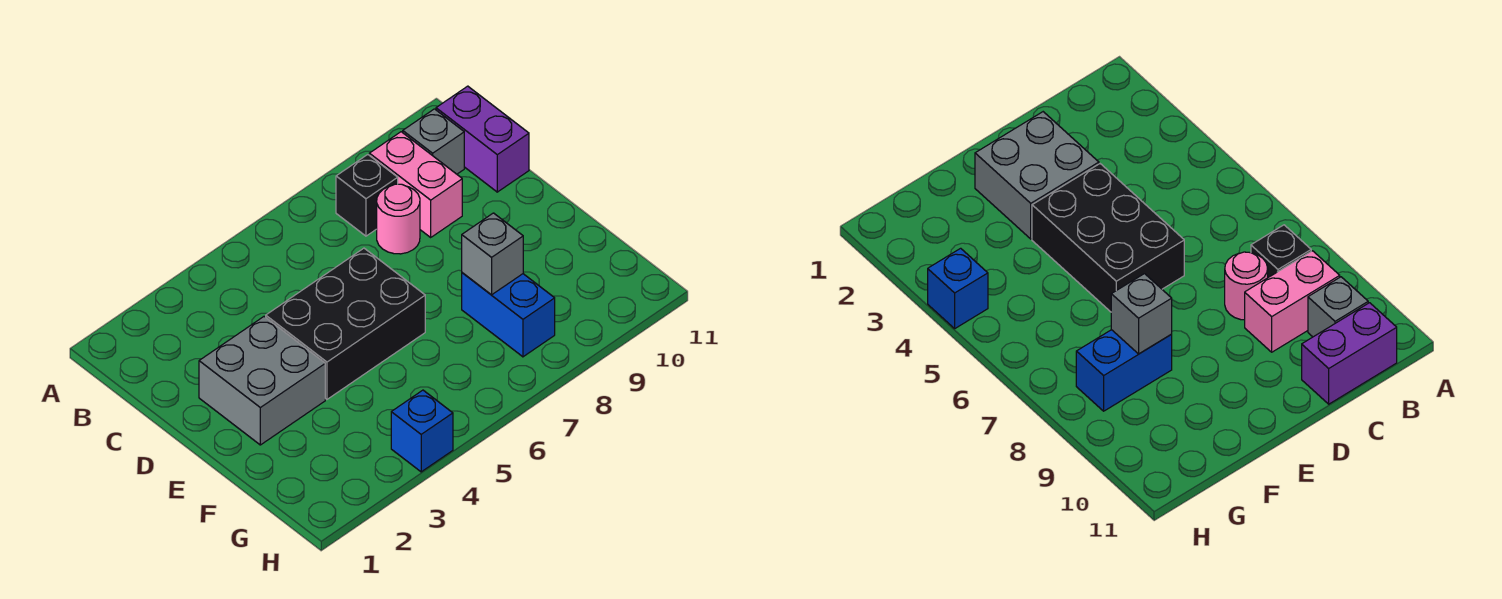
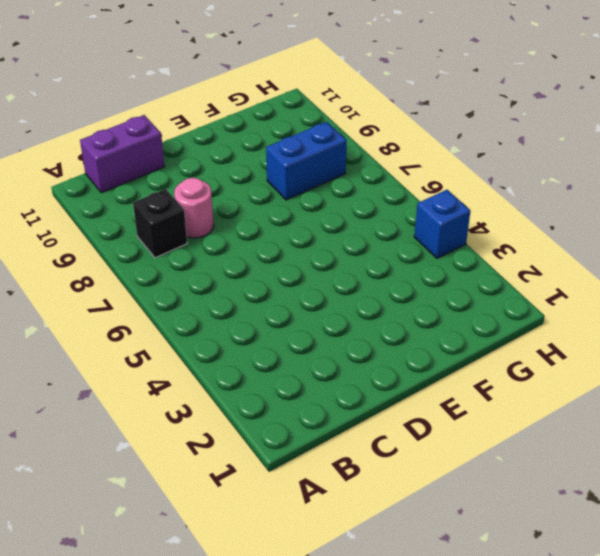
none -> pink 1x2 brick [369,132,462,237]
none -> grey 1x1 brick [403,109,464,174]

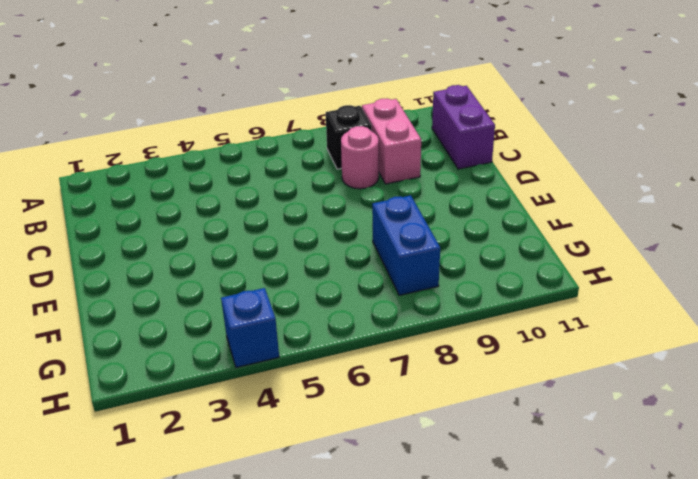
none -> grey 1x1 brick [403,109,464,174]
none -> grey 2x2 brick [199,317,325,445]

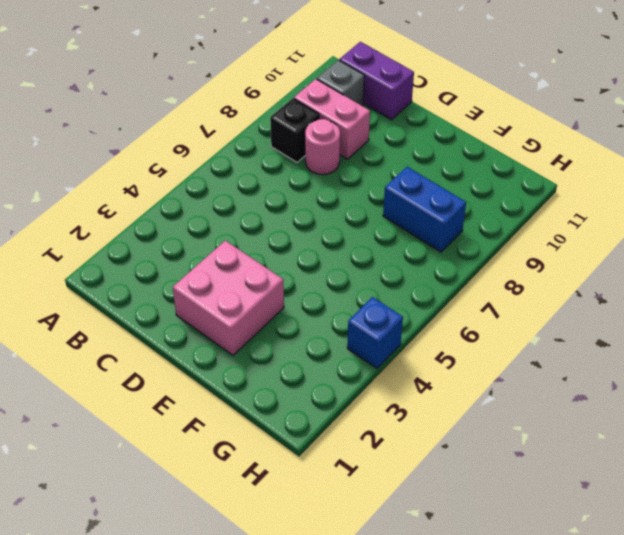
pink 2x2 brick [173,241,284,355] -> grey 2x2 brick [199,317,325,445]
none -> black 2x3 brick [266,248,425,399]
none -> grey 1x1 brick [462,213,523,295]

